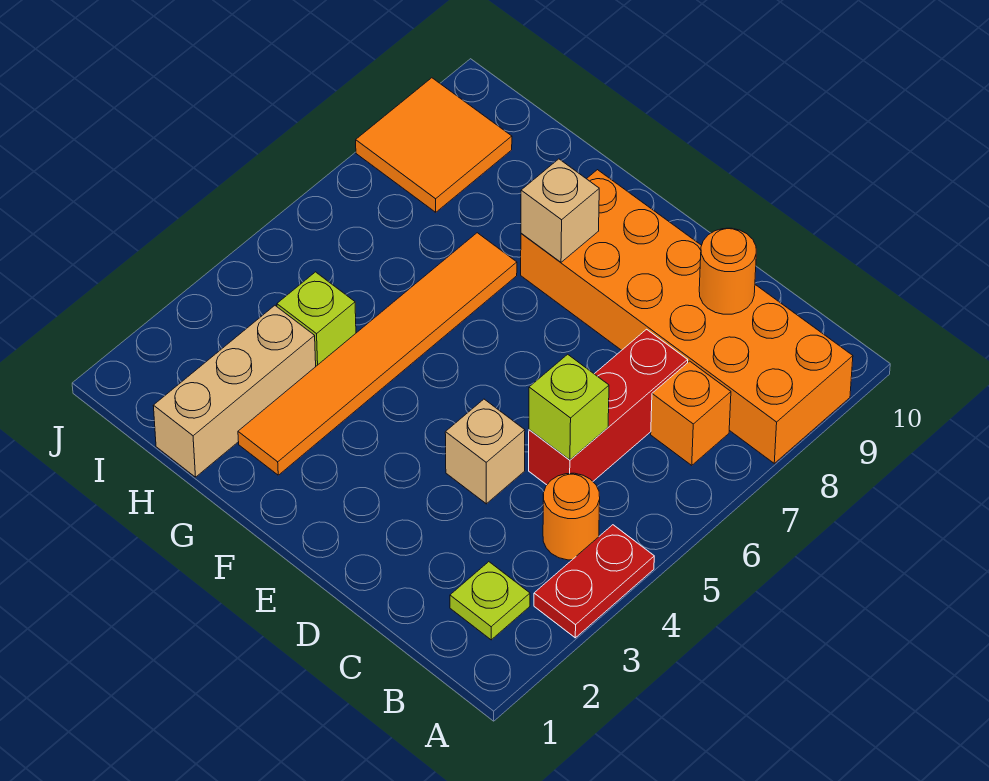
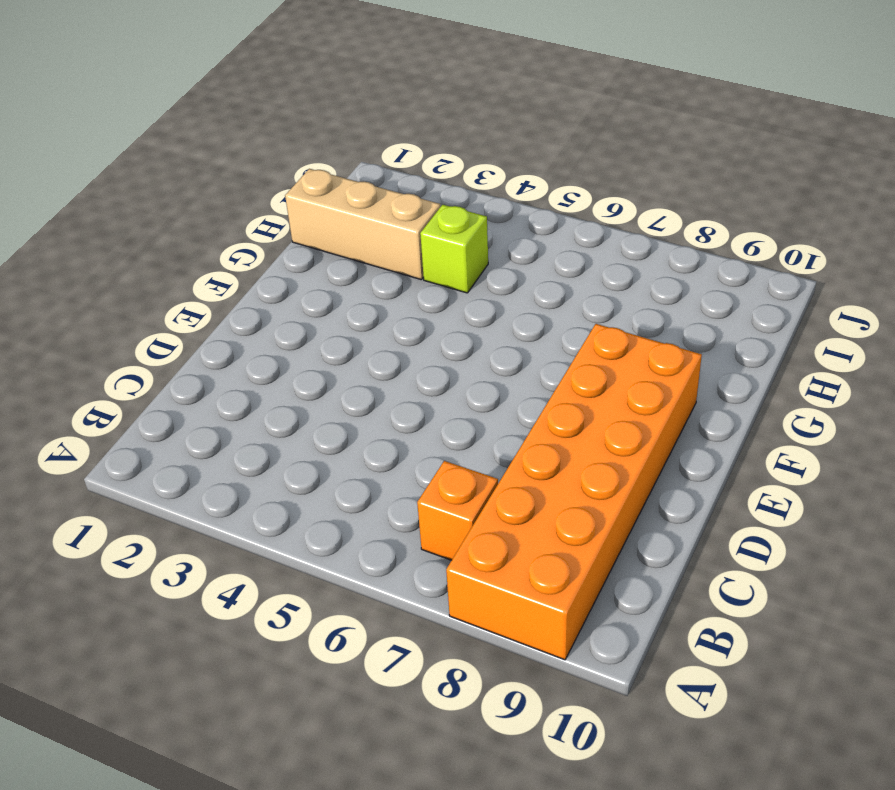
none -> red 1x2 plate [534,525,654,638]
none -> lime 1x1 plate [450,562,530,640]
none -> orange 1x1 round brick [543,473,600,560]

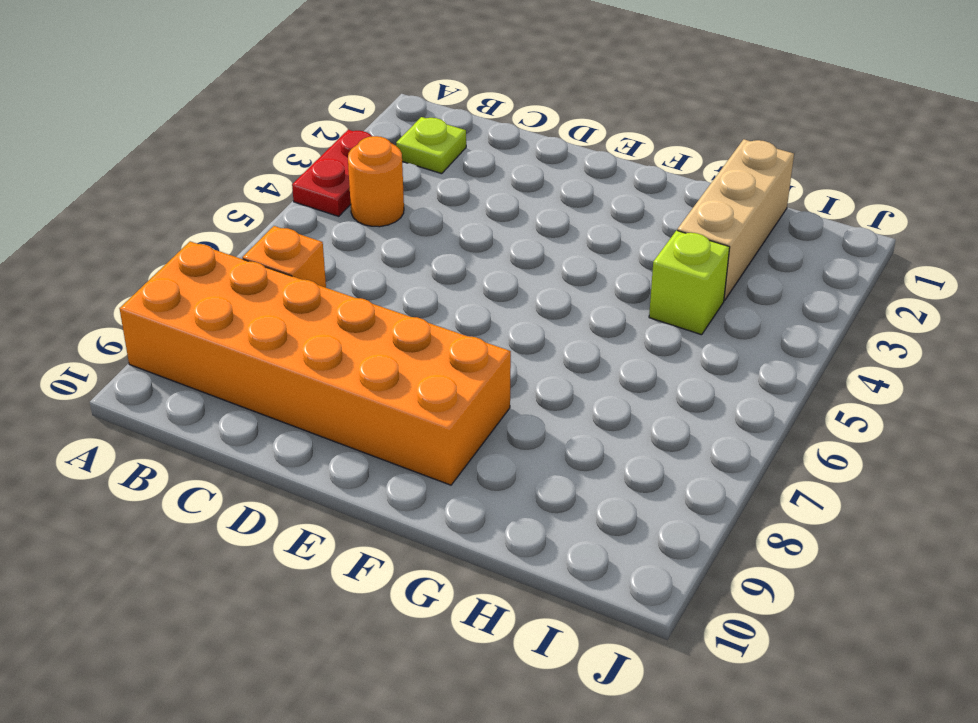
none -> red 1x3 brick [529,329,688,485]
none -> tan 1x1 brick [445,399,525,504]
none -> orange 1x6 tile [238,233,517,475]

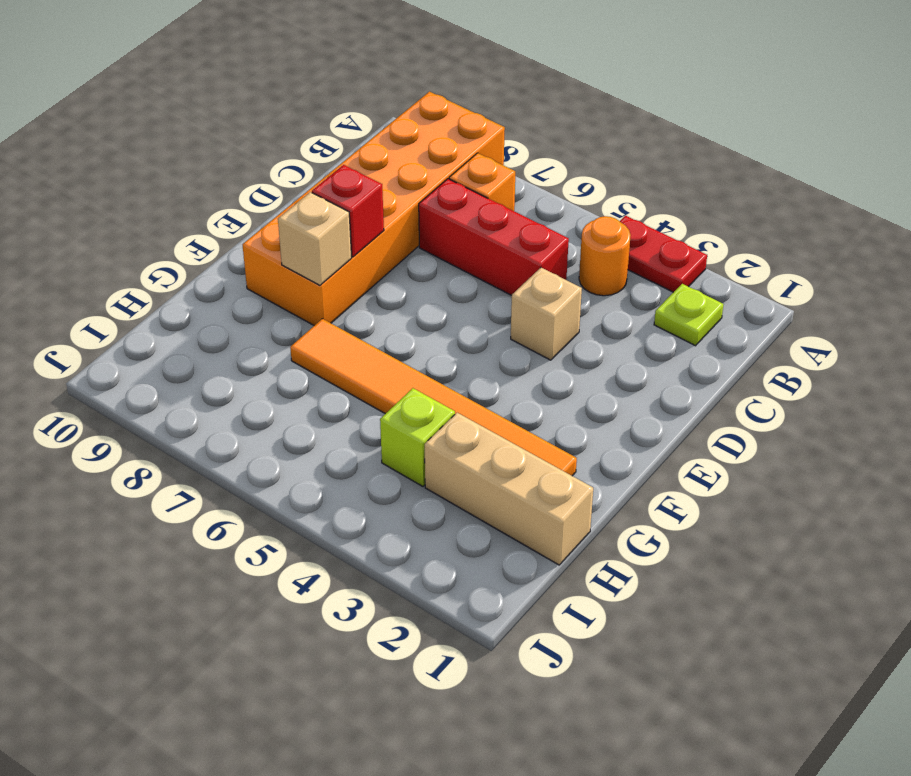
red 1x1 brick [312,165,384,257] -> none
none -> orange 2x2 tile [356,78,512,212]
none -> lime 1x1 brick [529,354,609,460]
none -> orange 1x1 round brick [699,228,756,314]

